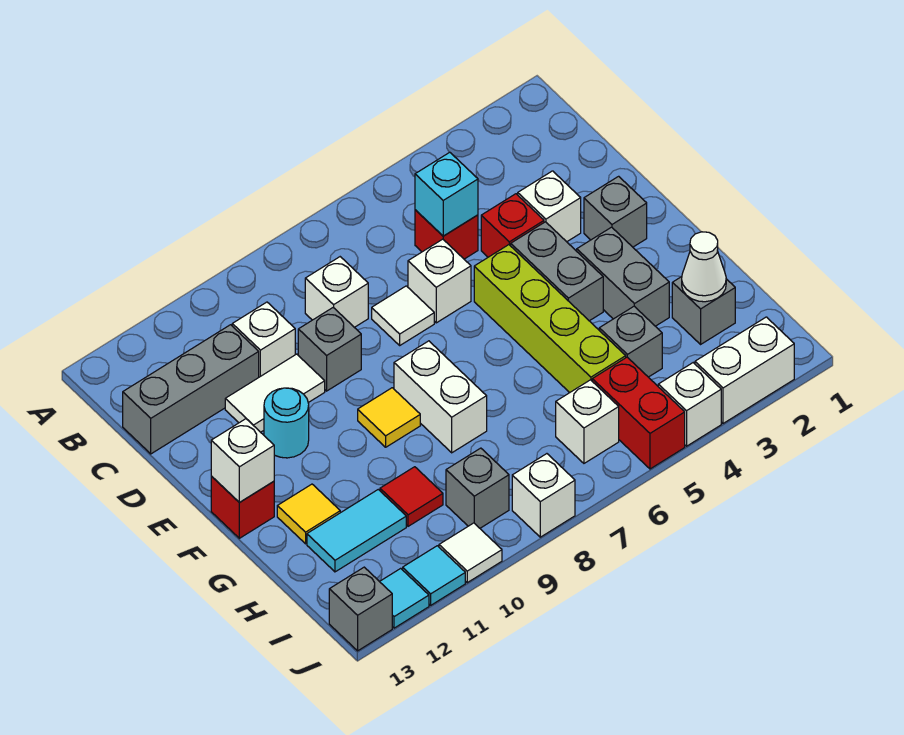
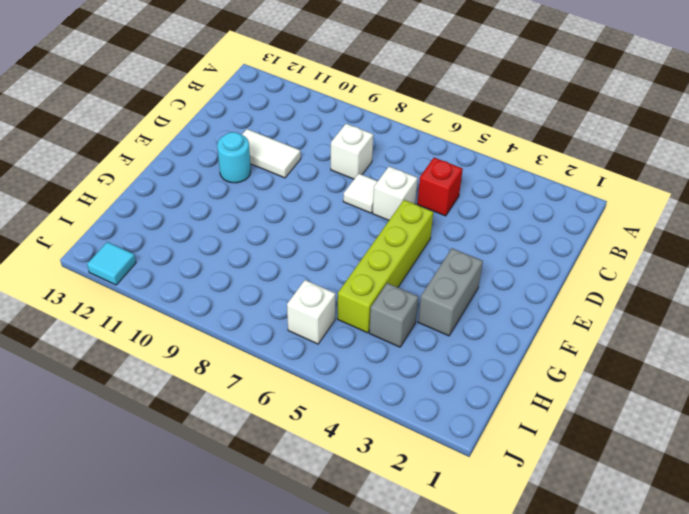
none -> white 1x1 brick [232,302,295,377]
none -> grey 1x3 brick [123,325,259,454]
none -> white 1x1 brick [518,171,581,242]
none -> red 1x1 brick [481,194,544,257]

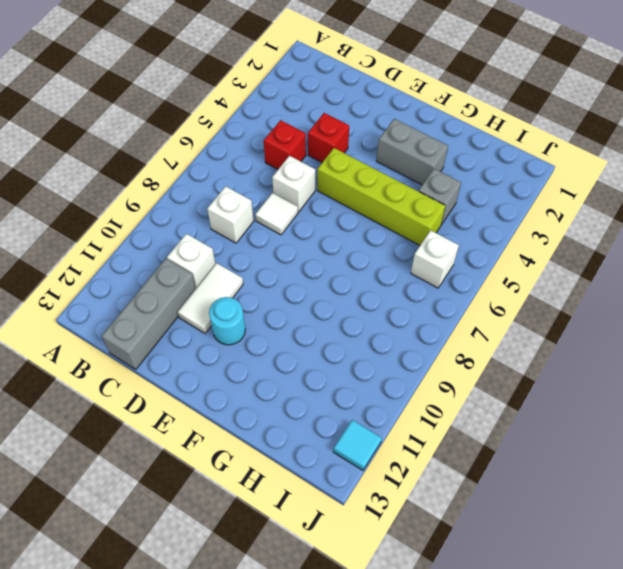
none -> white 1x1 brick [518,171,581,242]
none -> grey 1x1 brick [298,308,361,391]
none -> grey 1x1 brick [584,176,647,247]
none -> grey 1x2 brick [511,222,603,321]

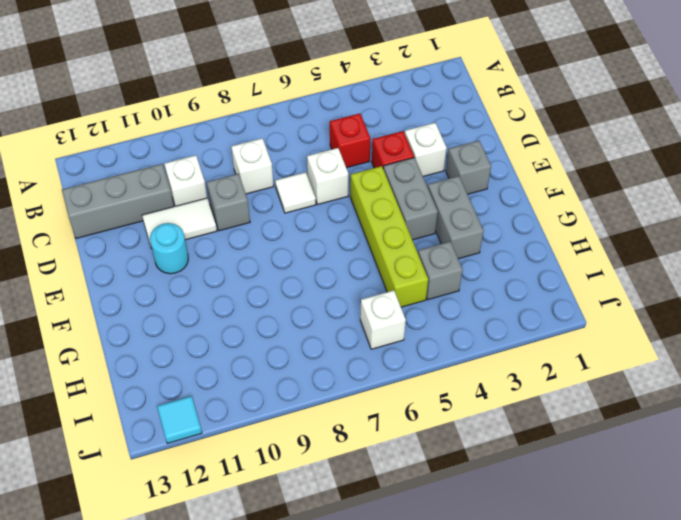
none -> white 1x2 brick [394,341,487,453]
none -> yellow 1x1 tile [358,388,420,447]
none -> red 1x1 brick [211,476,274,538]
none -> yellow 1x1 tile [277,484,340,544]

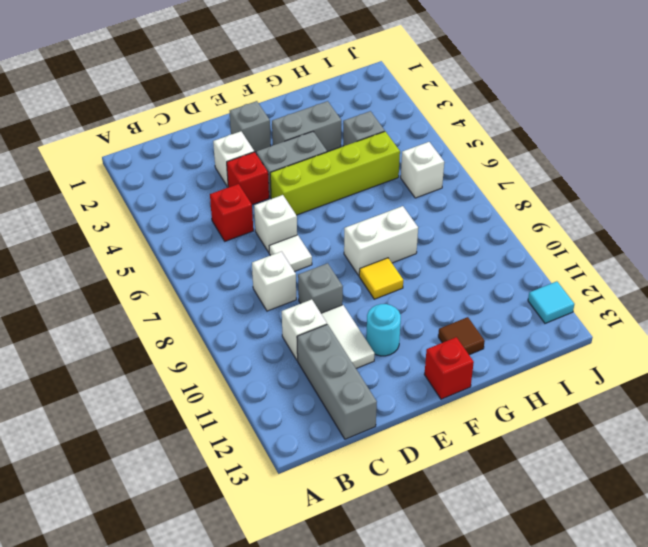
brown 1x1 tile [438,317,485,355] -> yellow 1x1 tile [277,484,340,544]
none -> grey 1x1 brick [672,277,735,344]
none -> red 1x1 tile [380,467,443,526]
none -> cyan 1x2 tile [307,490,406,572]
none -> red 1x2 brick [592,357,685,469]

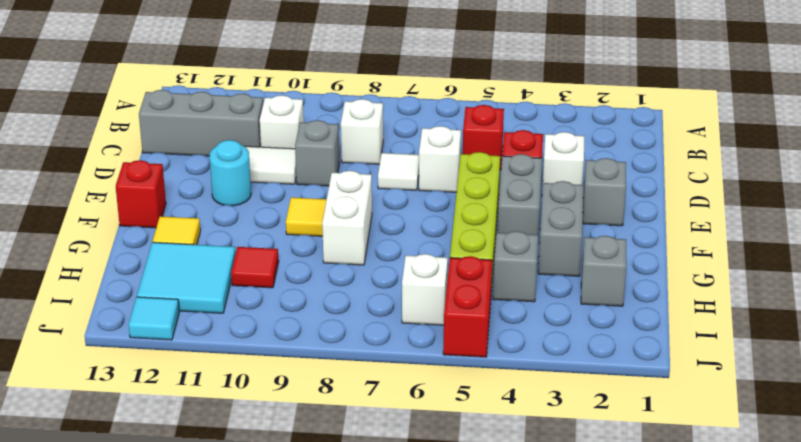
cyan 2x2 tile [137,242,236,313] -> cyan 1x2 tile [307,490,406,572]
none -> grey 1x1 brick [446,448,509,528]
none -> white 1x2 brick [695,317,794,423]
none -> white 1x1 brick [658,363,721,446]
none -> white 1x1 brick [512,454,575,537]

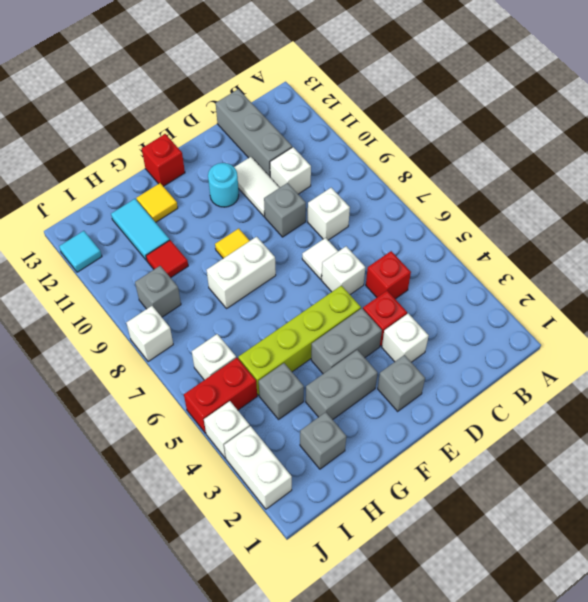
none -> white 1x1 tile [439,523,502,583]
none -> cyan 1x1 tile [403,546,465,605]
none -> grey 1x1 brick [329,567,392,651]
none -> cyan 1x1 brick [415,152,478,236]

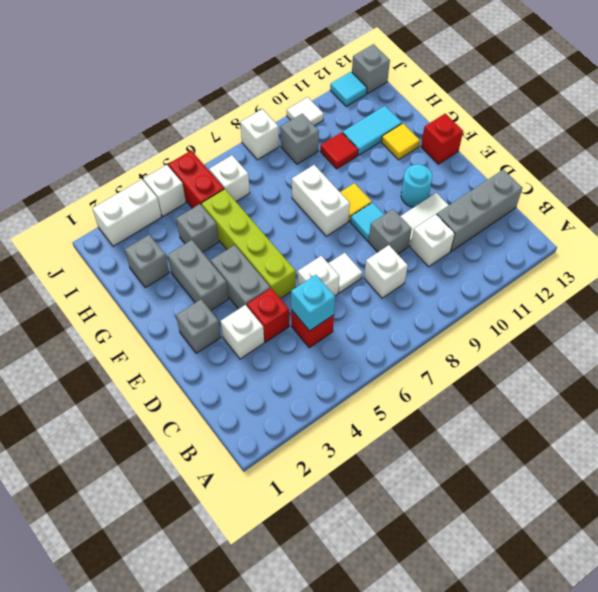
cyan 1x1 tile [350,202,384,241] -> cyan 1x1 tile moved to [403,546,465,605]
none -> white 1x1 brick [211,419,274,503]
none -> white 1x1 cone [682,232,726,302]

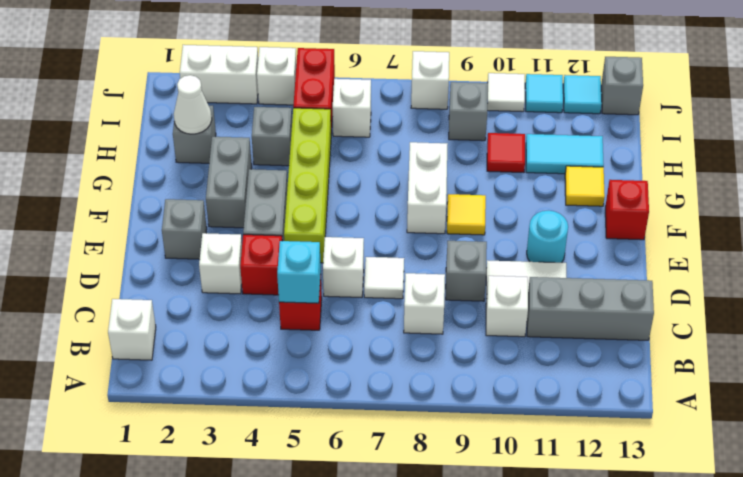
white 1x1 brick [108,299,156,360] -> white 1x1 brick moved to [211,419,274,503]

